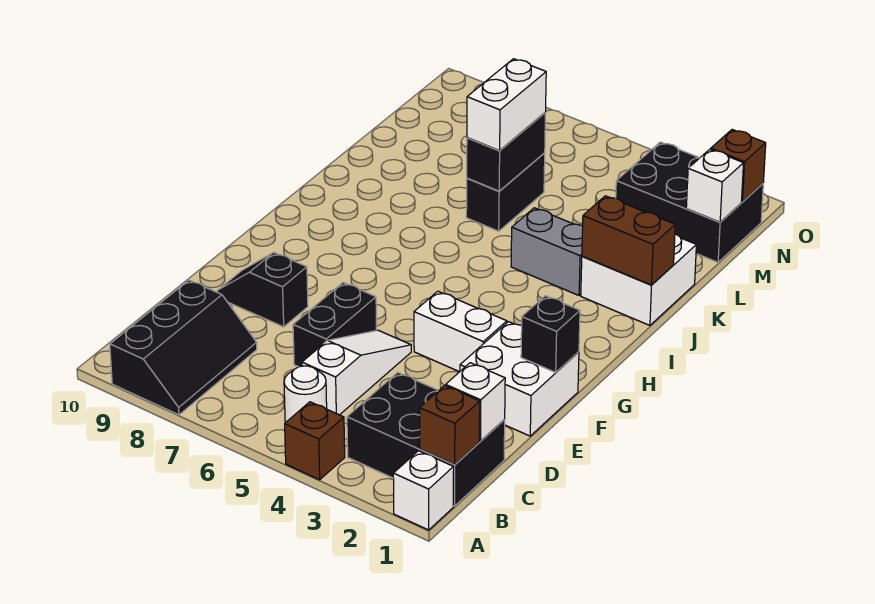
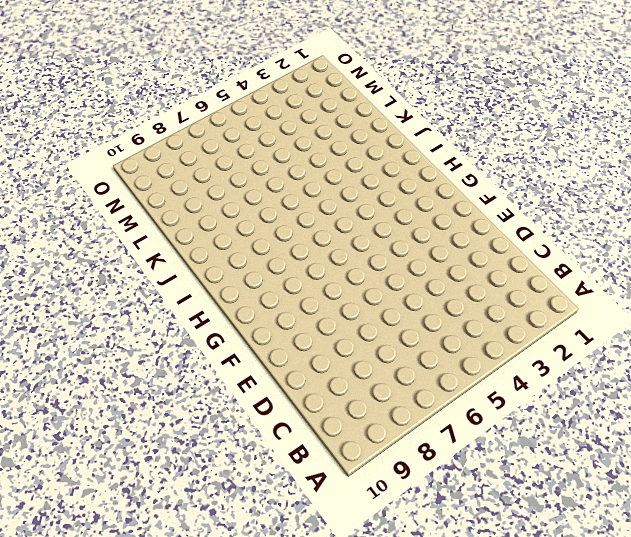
none -> white 1x1 brick [393,451,454,530]
none -> brown 1x1 brick [285,402,345,480]
none -> black 2x3 slope [110,280,257,415]

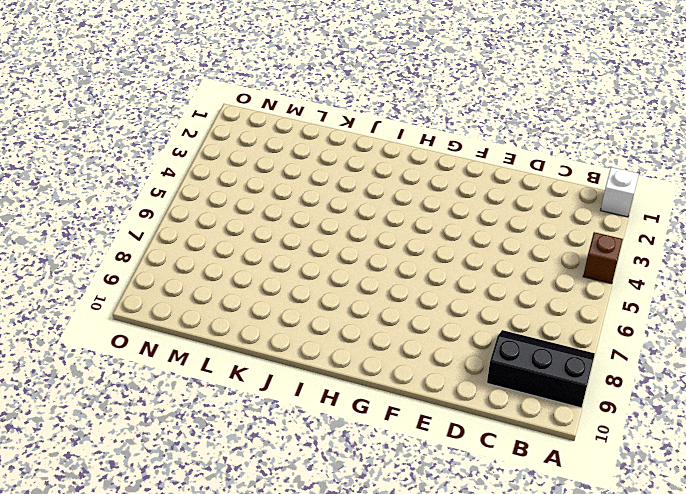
none -> black 2x3 brick [347,372,505,506]
none -> white 1x1 round brick [284,366,327,423]
none -> white 1x3 slope [302,330,411,415]

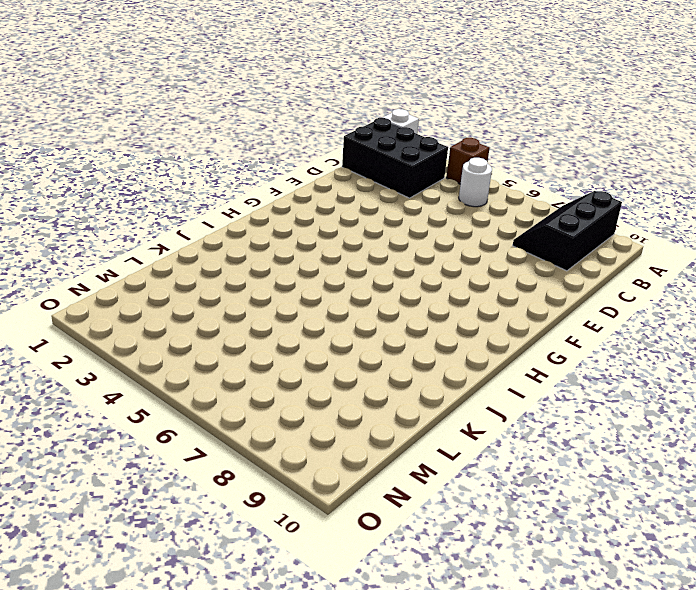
none -> white 1x3 slope [302,330,411,415]
none -> black 1x2 brick [293,283,376,367]
none -> white 2x2 brick [460,322,579,436]

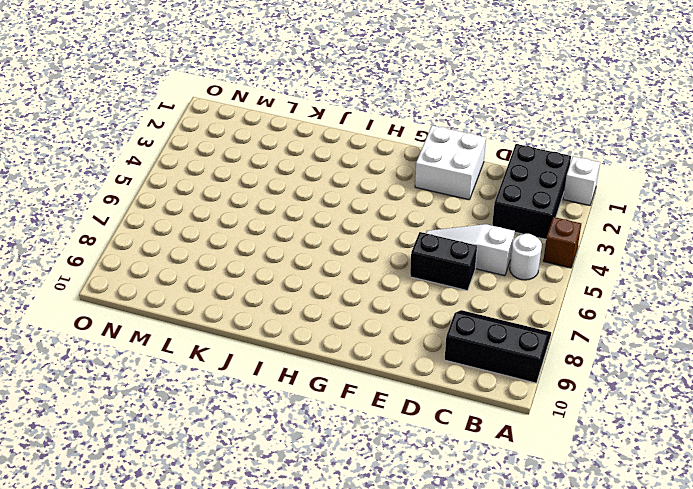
none -> black 1x2 slope [217,252,308,327]
none -> white 1x2 brick [414,291,507,372]
none -> white 2x2 brick [581,234,696,325]

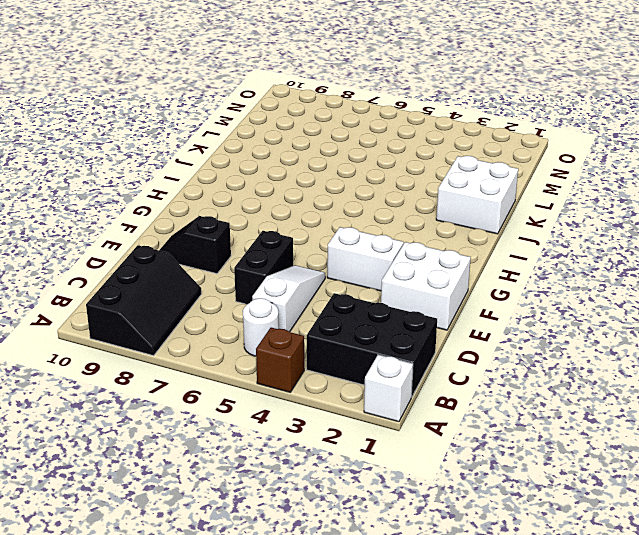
none -> grey 1x2 brick [511,208,583,295]
none -> black 1x2 brick [466,153,545,231]
none -> black 2x3 brick [616,142,763,262]

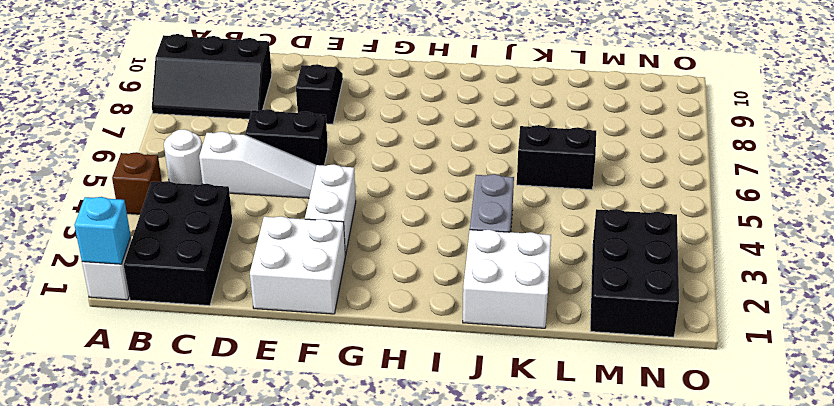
cyan 1x1 brick [74,197,131,264] -> none
none -> brown 1x1 brick [420,386,480,465]
none -> white 1x1 brick [446,363,505,441]
none -> black 1x1 brick [521,296,580,372]

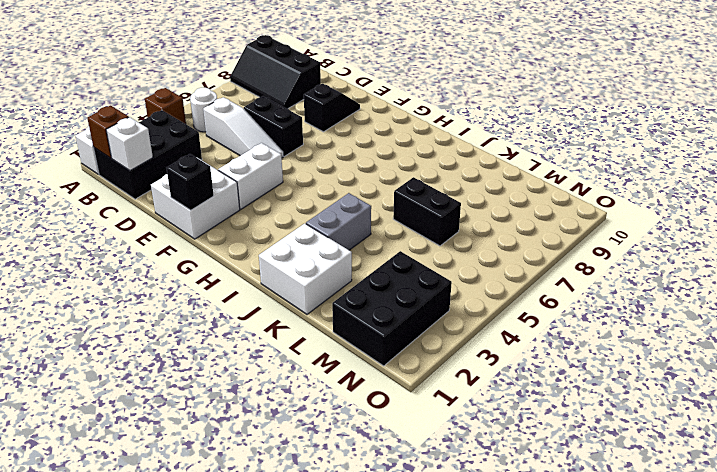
none -> brown 1x2 brick [582,196,675,285]
none -> black 1x2 brick [467,113,545,191]
none -> white 1x1 brick [686,149,744,222]

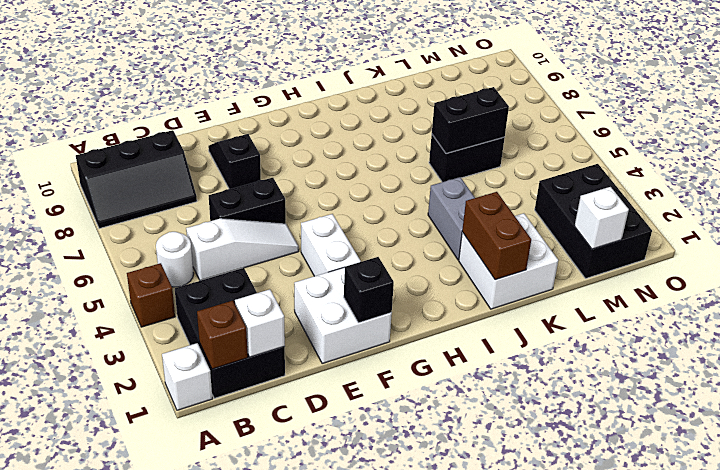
none -> brown 1x1 brick [711,130,766,202]
none -> white 1x2 brick [467,59,546,151]

